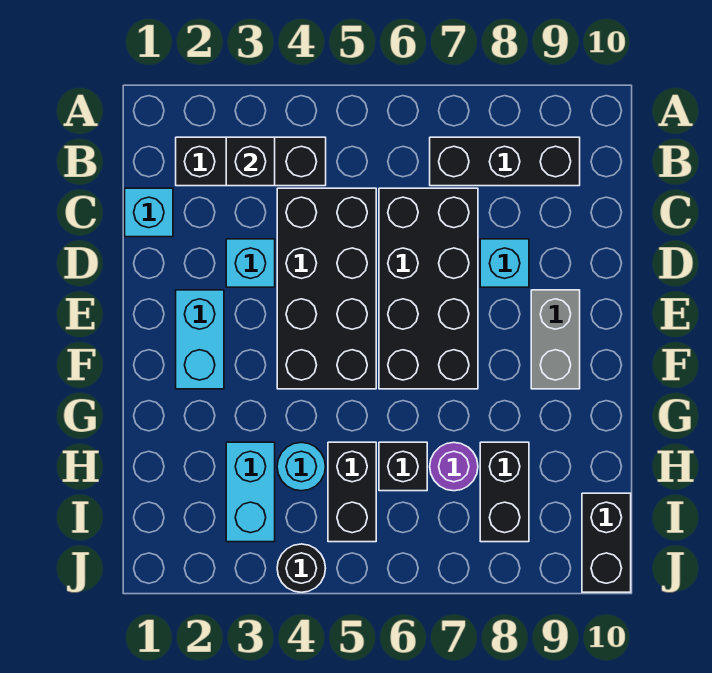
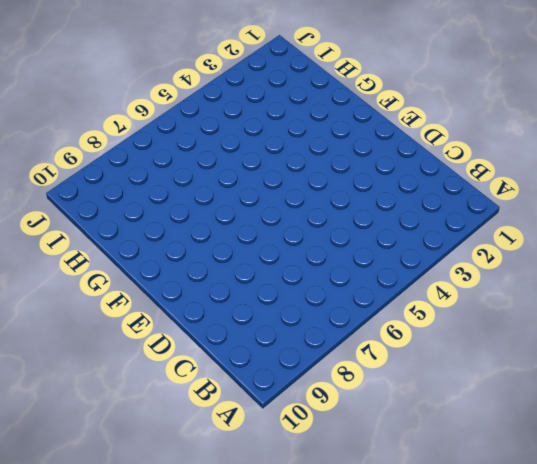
none -> black 1x3 brick [176,137,326,186]
none -> black 1x3 brick [430,137,580,186]
none -> cyan 1x1 brick [125,188,173,237]

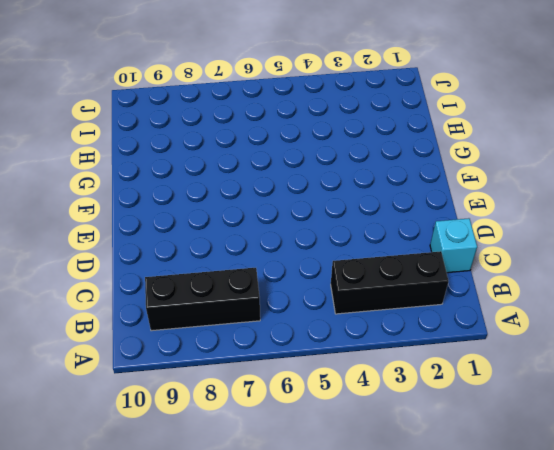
none -> black 2x4 brick [277,188,376,389]
none -> black 2x4 brick [379,188,478,389]
none -> cyan 1x1 brick [226,239,275,287]

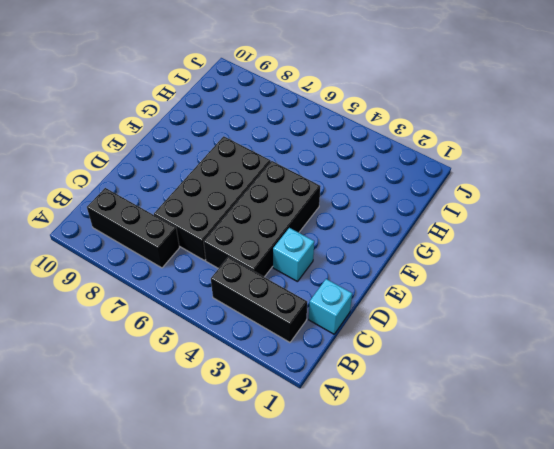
none -> cyan 1x1 brick [480,239,529,287]
none -> cyan 1x2 brick [176,290,224,389]
none -> grey 1x2 brick [531,290,580,389]

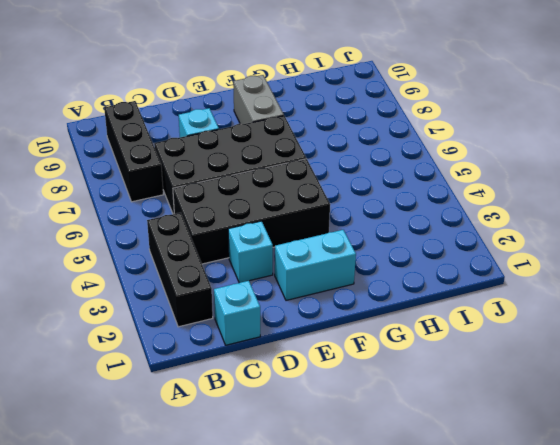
grey 1x2 brick [233,75,284,124] -> grey 1x2 brick turned to [531,290,580,389]
none -> cyan 1x2 brick [226,442,275,542]
none -> cyan 1x1 round brick [277,442,326,491]
none -> black 1x2 brick [328,442,376,542]

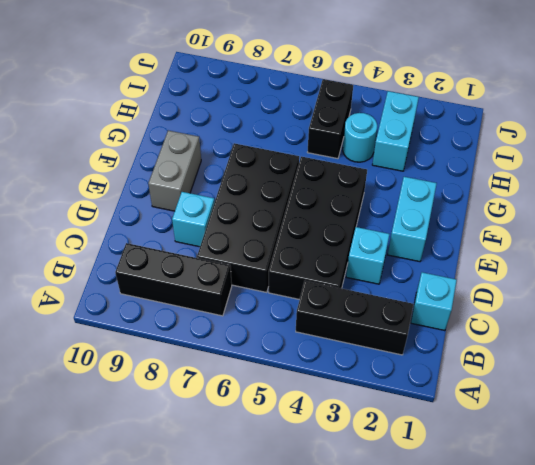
none -> black 1x1 brick [379,442,427,491]
none -> purple 1x1 round brick [430,442,478,491]
none -> black 1x2 brick [480,442,529,542]

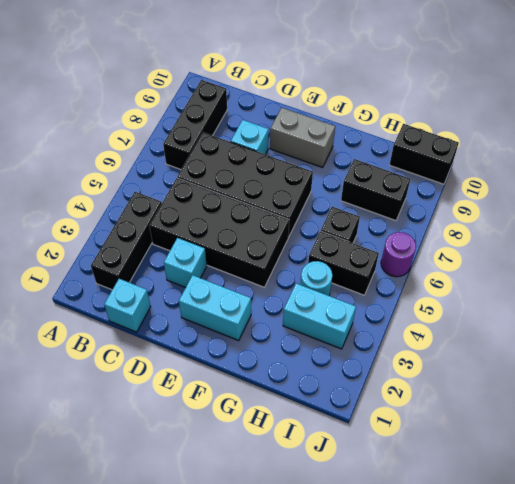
purple 1x1 round brick [381,232,416,277] -> purple 1x1 round brick moved to [430,442,478,491]
none -> black 1x1 round brick [277,544,326,592]
none -> black 1x1 brick [226,137,275,186]

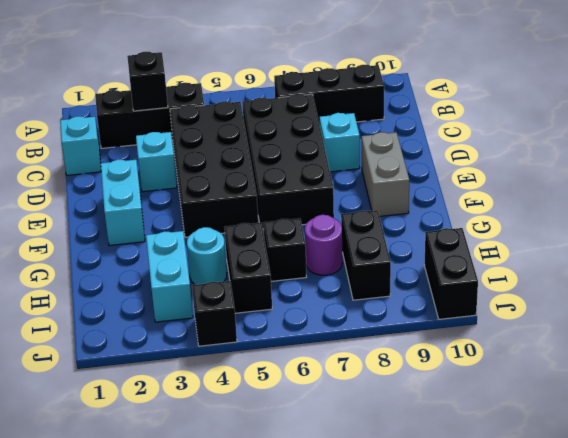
black 1x1 brick [192,281,237,346] -> black 1x1 round brick [277,544,326,592]

